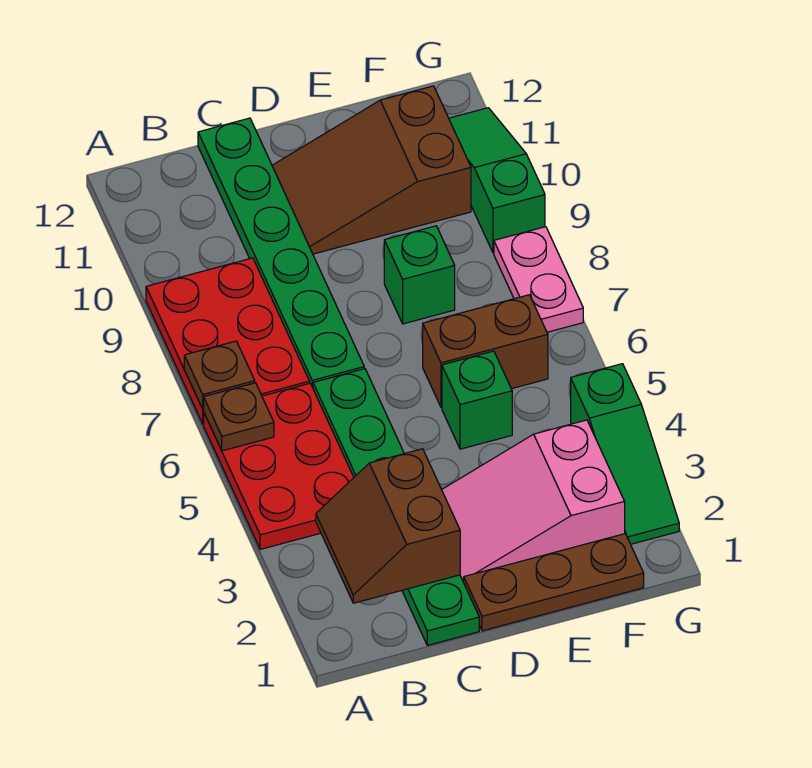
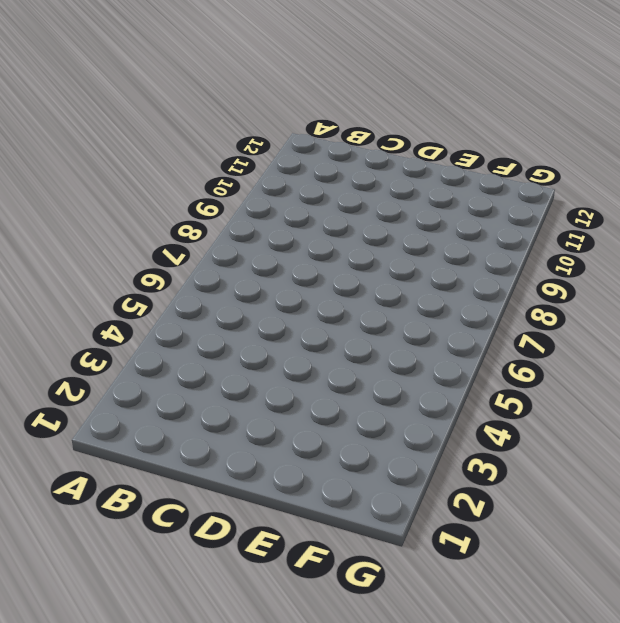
none -> red 2x3 plate [204,383,354,549]
none -> red 2x3 plate [146,258,310,424]
none -> green 1x6 plate [313,369,479,645]

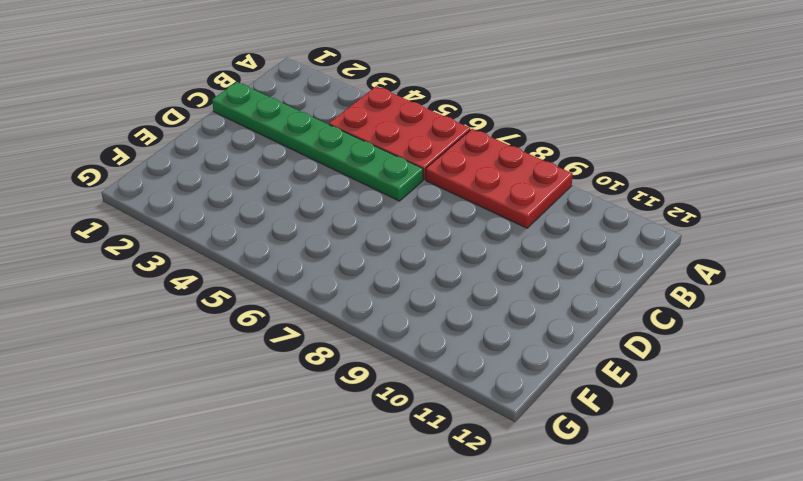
none -> green 1x6 plate [198,118,364,388]
none -> brown 1x3 plate [464,534,644,631]
none -> pink 2x3 slope [442,420,625,582]

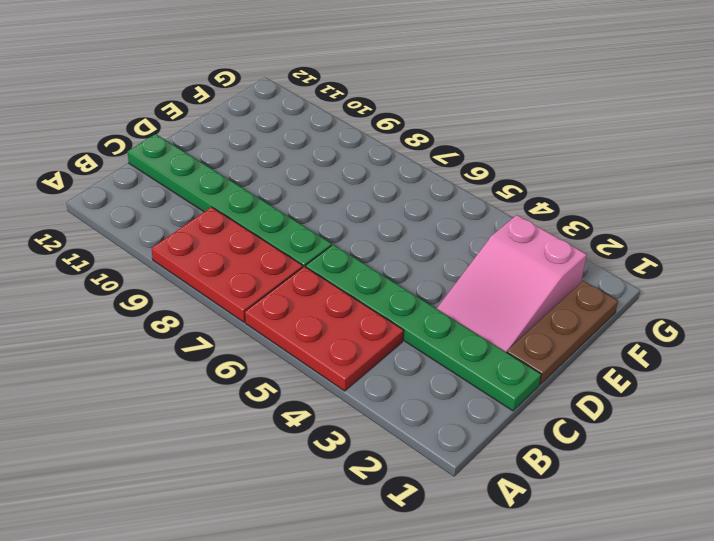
none -> brown 2x3 slope [272,86,471,254]
none -> green 1x1 brick [442,351,512,449]
none -> brown 1x2 brick [423,295,548,407]

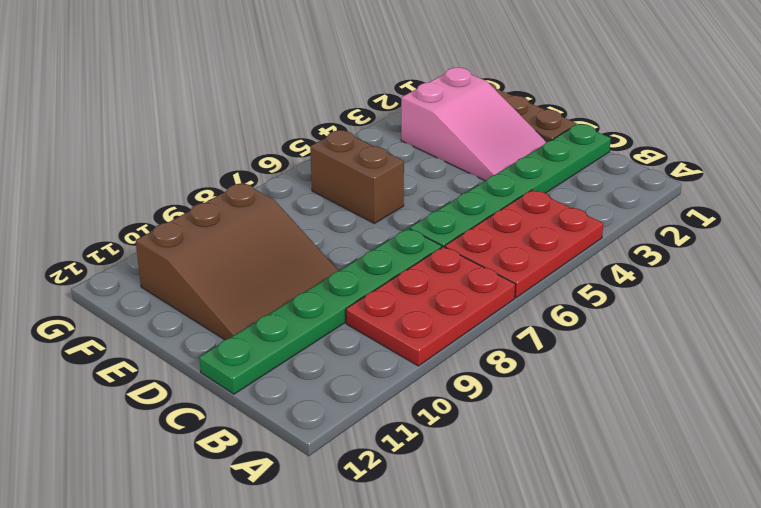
brown 3x3 slope [136,183,339,340] -> brown 2x3 slope [272,86,471,254]
none -> green 1x1 brick [442,351,512,449]
none -> green 1x1 brick [384,226,455,324]
none -> green 1x3 slope [571,364,679,544]

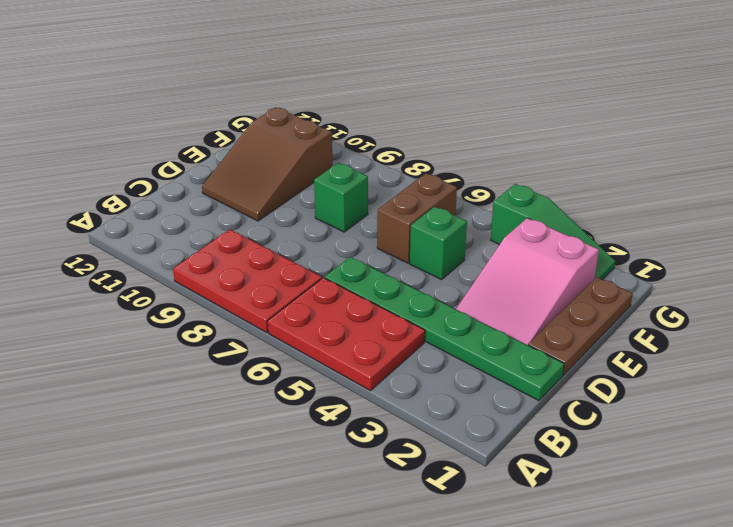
none -> green 1x6 plate [198,118,364,388]
none -> pink 1x2 plate [494,227,583,332]
none -> green 1x3 slope [449,108,545,253]

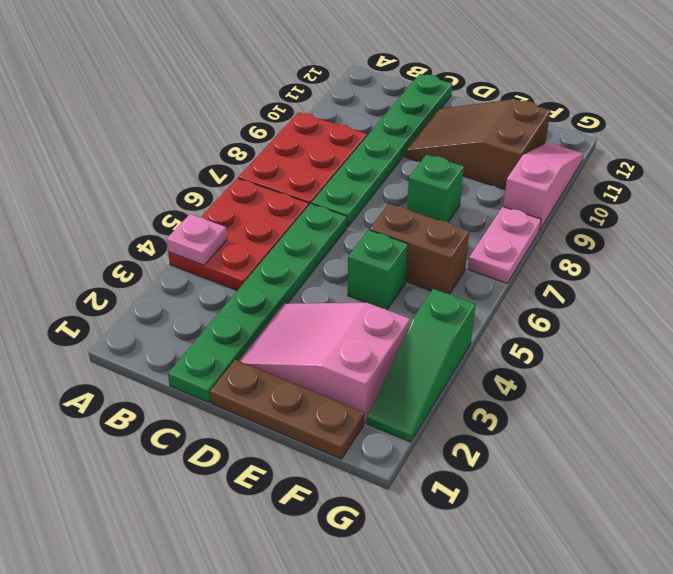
pink 1x1 plate [166,214,227,265] -> none
pink 1x3 slope [503,143,584,230] -> green 1x3 slope [449,108,545,253]
none -> brown 1x1 plate [204,383,274,451]
none -> brown 1x1 plate [184,341,255,409]
none -> brown 2x2 slope [316,449,460,603]

